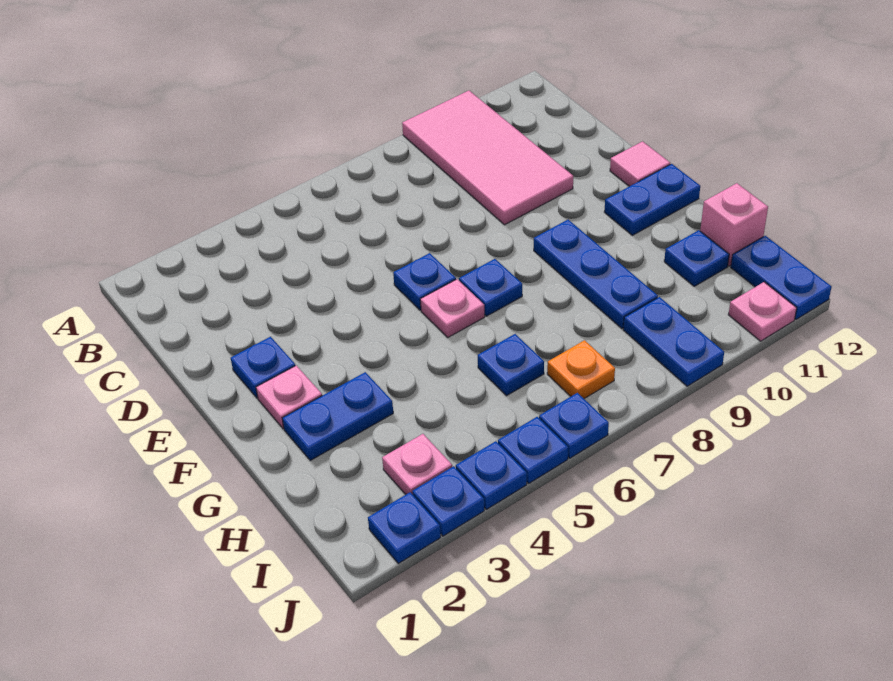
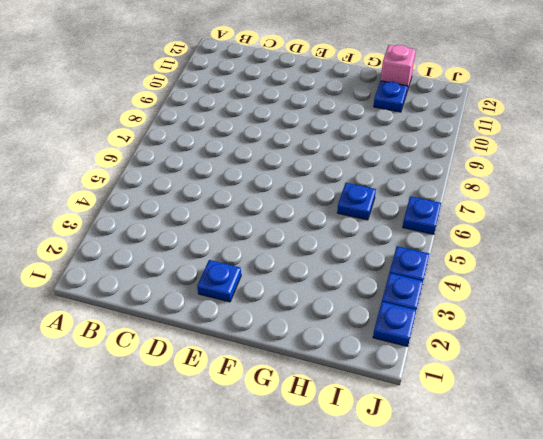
none -> pink 2x4 tile [402,91,573,225]
none -> blue 1x1 plate [393,253,456,310]
none -> pink 1x1 tile [610,141,670,186]

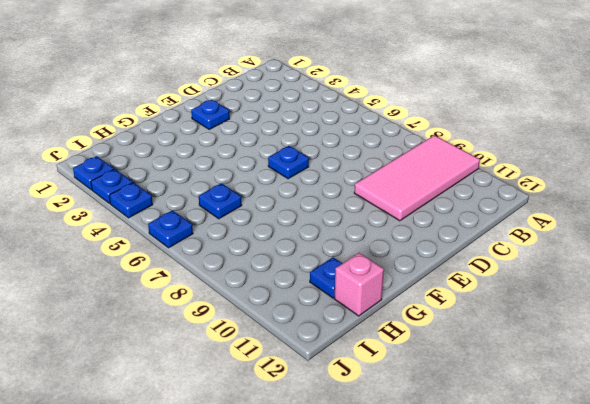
none -> pink 1x1 tile [610,141,670,186]
none -> pink 1x1 plate [256,365,322,429]
none -> pink 1x1 plate [420,279,485,337]

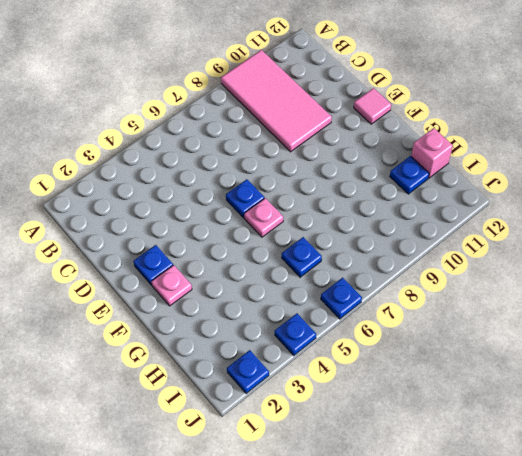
none -> blue 1x1 plate [459,259,522,316]
none -> blue 1x3 plate [534,220,658,329]
none -> blue 1x2 plate [604,164,700,235]

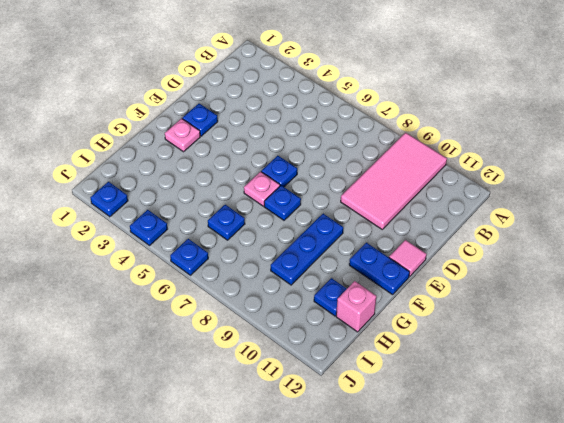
none -> blue 1x2 plate [282,372,393,460]
none -> pink 1x1 plate [382,434,452,495]
none -> orange 1x1 plate [547,340,615,399]

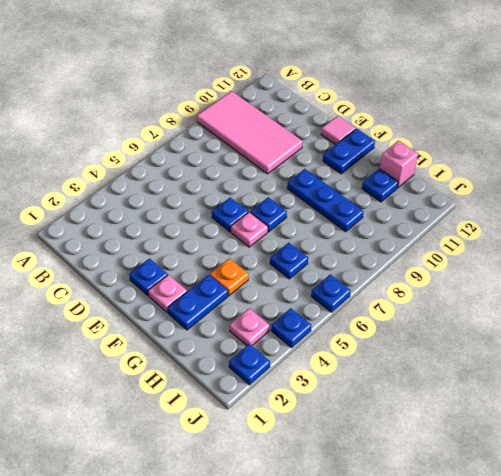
orange 1x1 plate [210,258,248,296] -> orange 1x1 plate moved to [547,340,615,399]
none -> blue 1x2 plate [623,297,724,386]
none -> blue 1x2 plate [731,236,831,319]
none -> blue 1x1 plate [412,466,484,536]

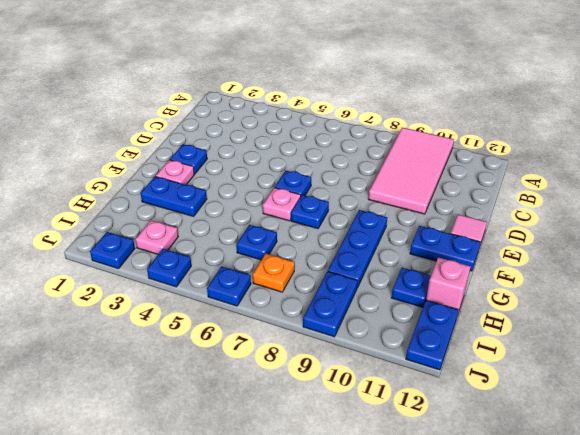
none -> blue 1x1 plate [412,466,484,536]
none -> blue 1x1 plate [498,417,568,483]
none -> pink 1x1 plate [728,282,797,341]

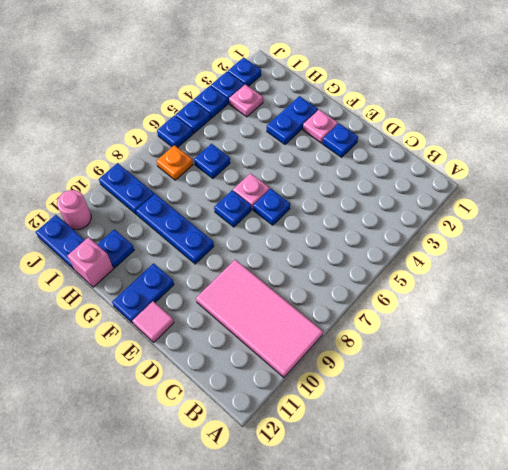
pink 1x1 round brick [57,190,91,230] -> pink 1x1 plate [728,282,797,341]

